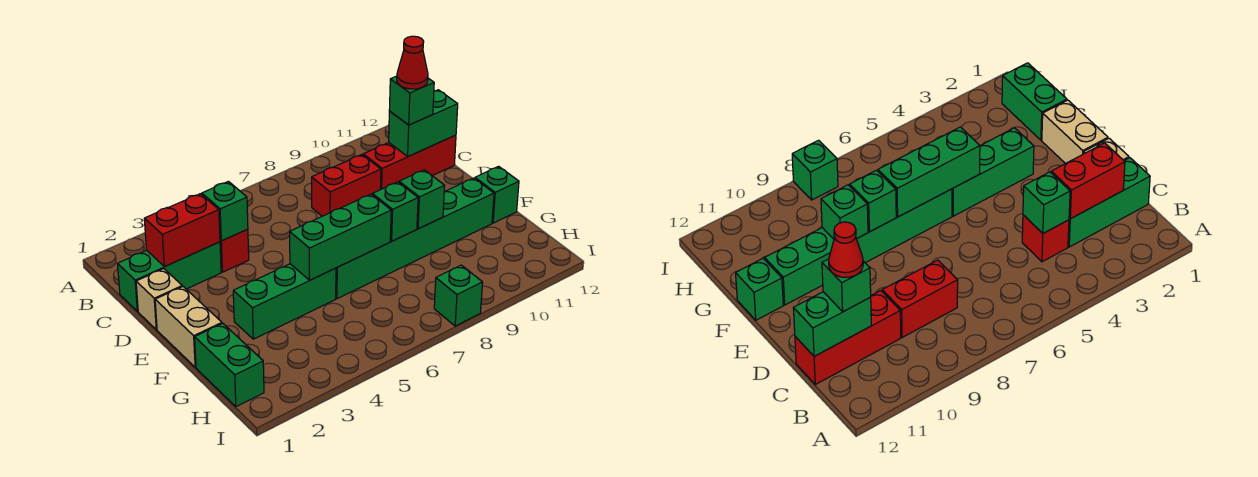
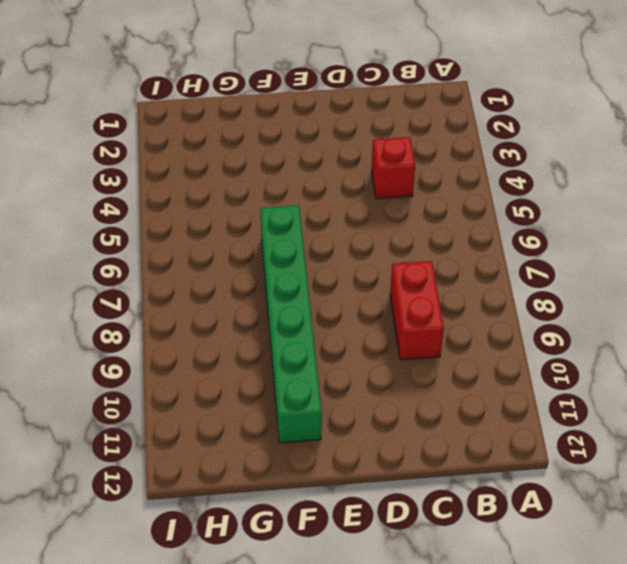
none -> green 1x3 brick [118,242,221,311]
none -> red 1x3 brick [363,135,456,190]
none -> tan 1x1 brick [136,269,182,330]

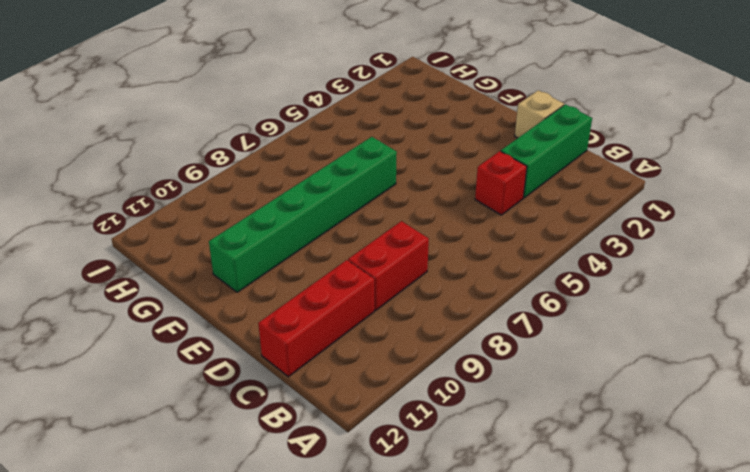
none -> tan 1x2 brick [155,287,222,367]
none -> green 1x3 brick [233,264,336,339]
none -> green 1x1 brick [475,166,519,223]

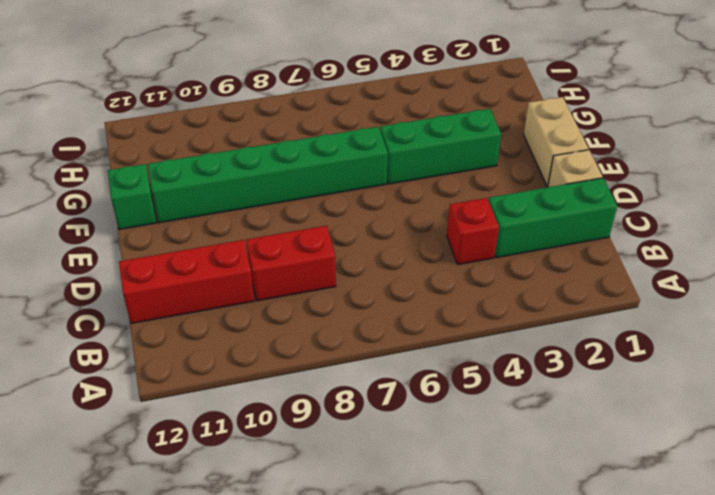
none -> green 1x2 brick [195,323,264,407]
none -> green 1x1 brick [434,265,483,326]
none -> red 1x2 brick [144,194,220,267]

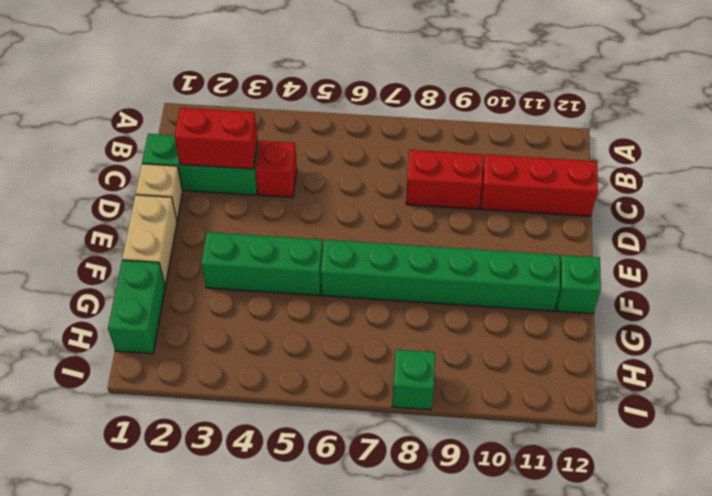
none -> green 1x1 brick [202,181,248,241]
none -> green 1x2 brick [389,90,458,156]
none -> green 1x3 brick [290,194,391,280]

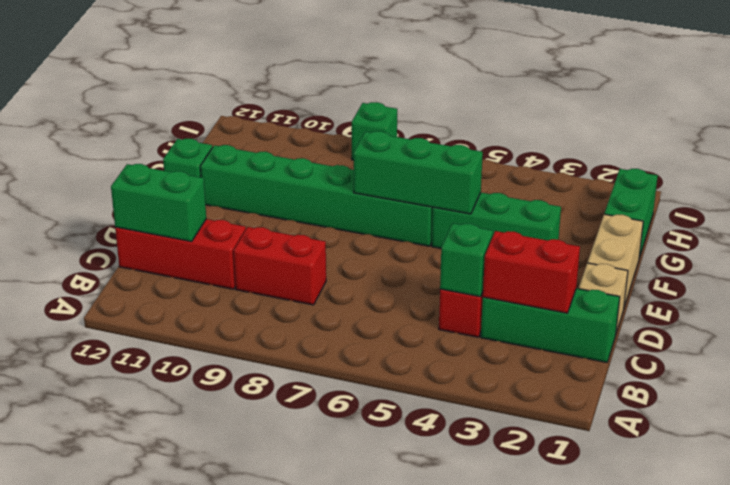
none -> green 1x1 brick [372,182,418,241]
none -> green 1x1 brick [399,170,445,229]
none -> green 1x1 brick [389,76,434,125]

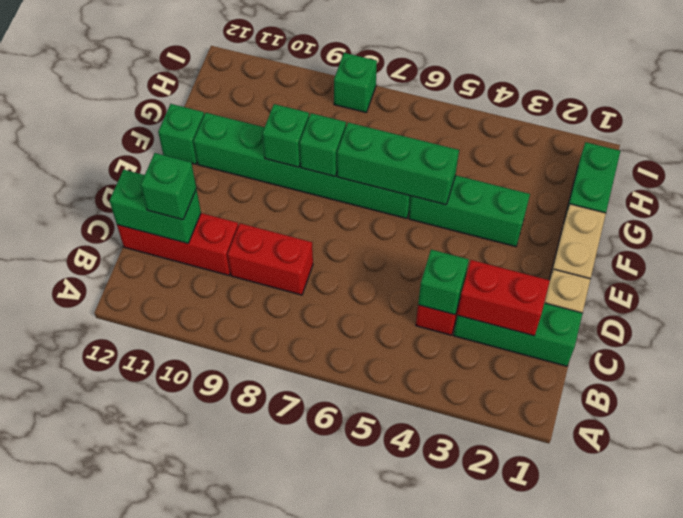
none -> red 1x1 cone [397,36,428,89]

